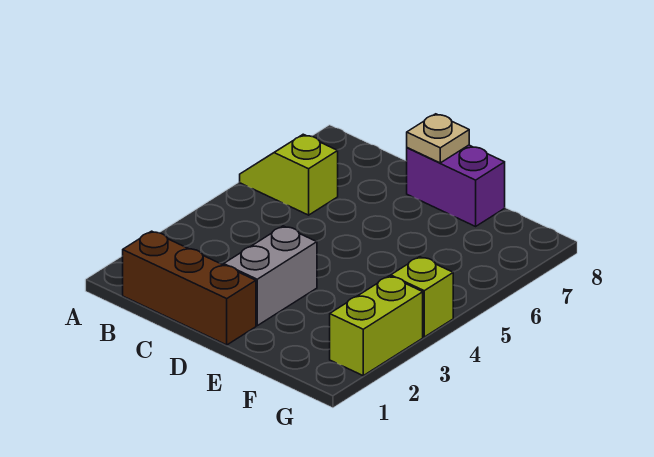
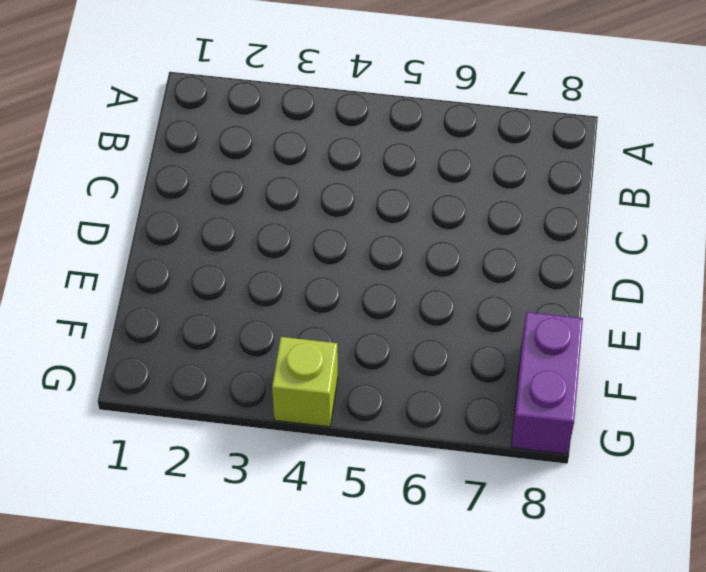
purple 1x2 brick [511,312,583,454] -> purple 1x2 brick moved to [407,145,505,226]
none -> lime 1x2 slope [240,134,338,215]
none -> brown 1x3 brick [123,231,256,345]

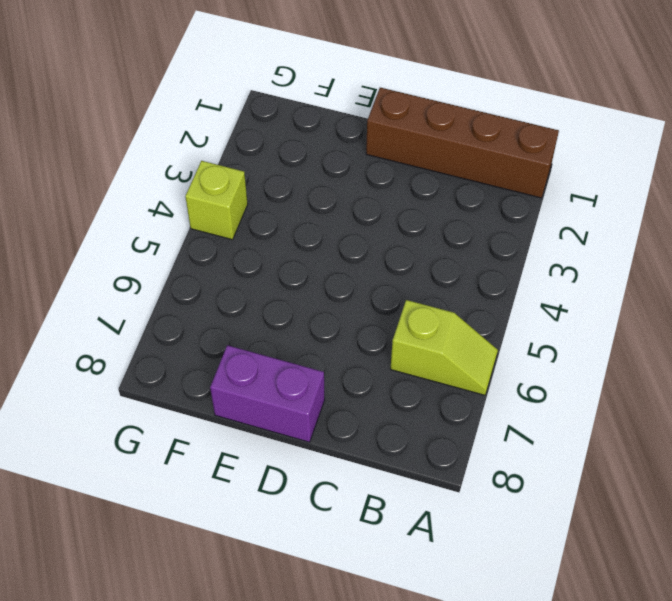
brown 1x4 brick [366,88,559,198] -> brown 1x3 brick [123,231,256,345]
none -> grey 1x2 brick [224,226,317,326]
none -> lime 1x2 brick [330,276,423,376]

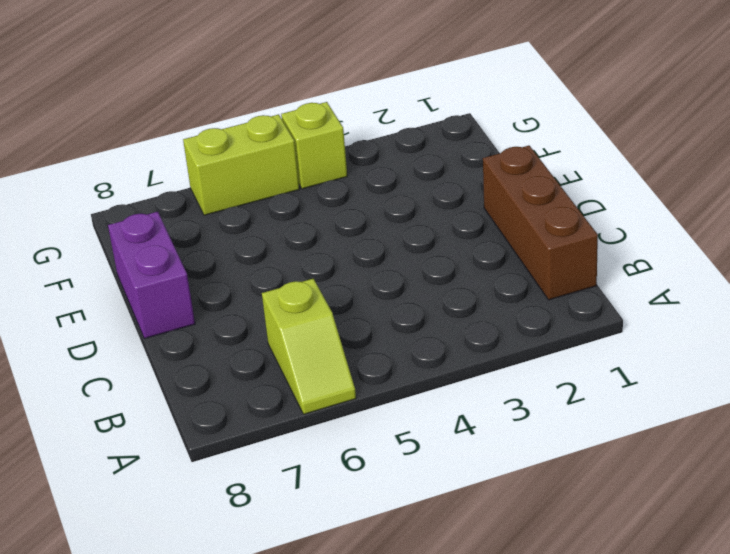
lime 1x2 brick [183,114,299,215] -> lime 1x2 brick moved to [330,276,423,376]
none -> grey 1x2 brick [224,226,317,326]
none -> tan 1x1 plate [407,114,469,163]

